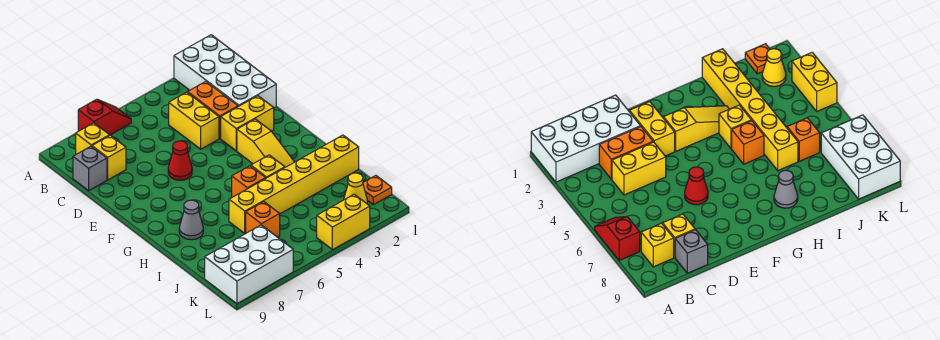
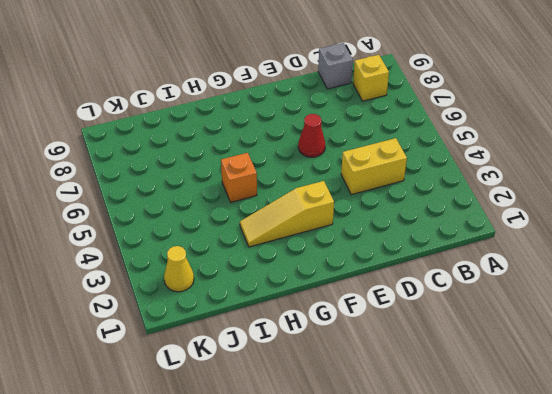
none -> white 2x4 brick [174,35,276,108]
none -> red 1x2 slope [78,99,131,135]
none -> orange 1x2 brick [188,82,238,138]

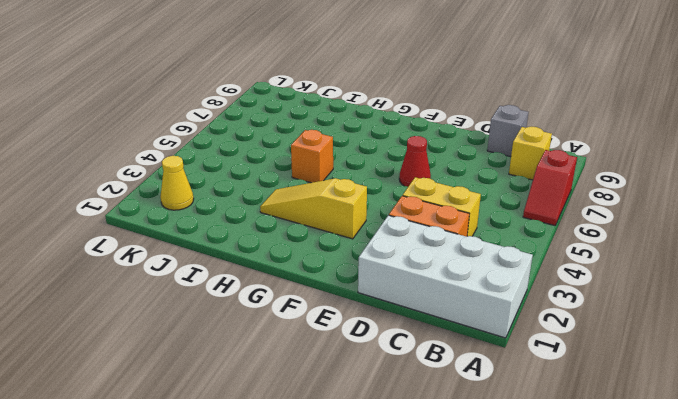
none -> yellow 1x1 brick [92,135,126,180]
none -> yellow 1x2 brick [221,96,274,151]
none -> yellow 1x1 brick [251,155,285,178]

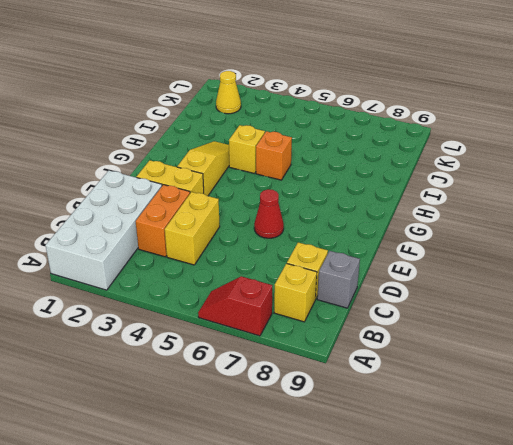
none -> grey 1x1 cone [179,200,203,240]
none -> yellow 1x6 brick [229,135,359,234]
none -> orange 1x1 brick [246,202,280,237]

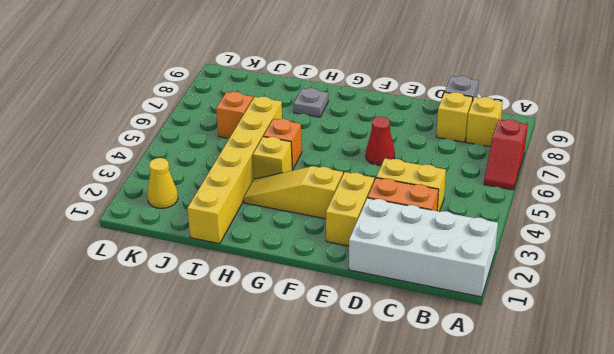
grey 1x1 plate [293,88,328,117] -> grey 1x1 cone [179,200,203,240]
none -> orange 1x1 plate [363,176,392,205]
none -> white 2x3 brick [205,225,293,304]
none -> yellow 1x2 brick [317,194,370,250]

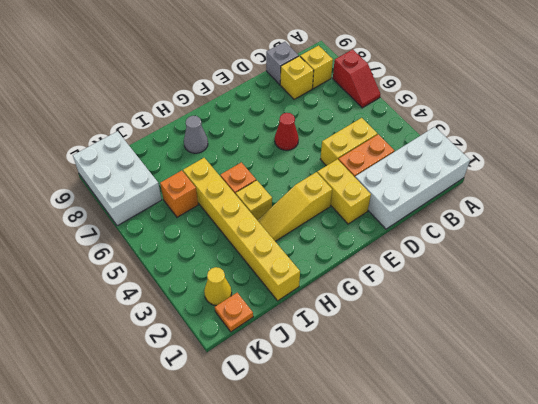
none -> yellow 1x2 brick [317,194,370,250]

